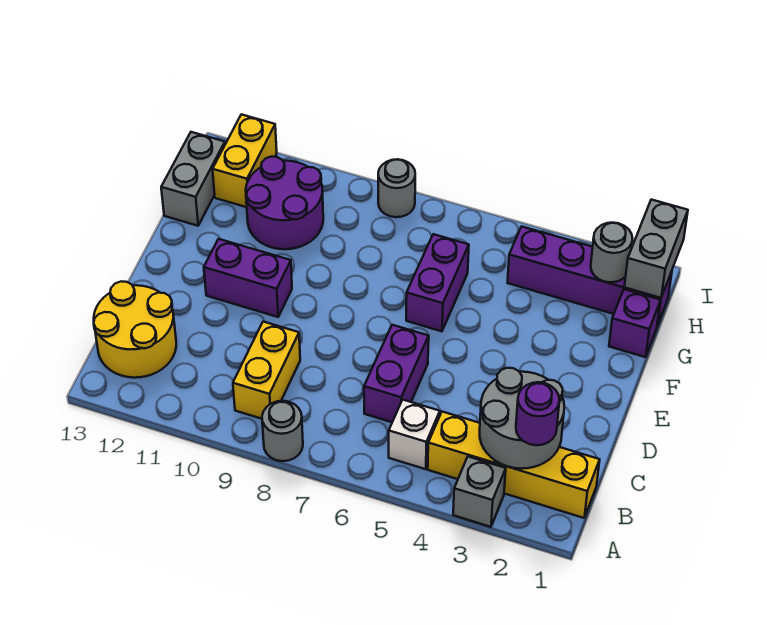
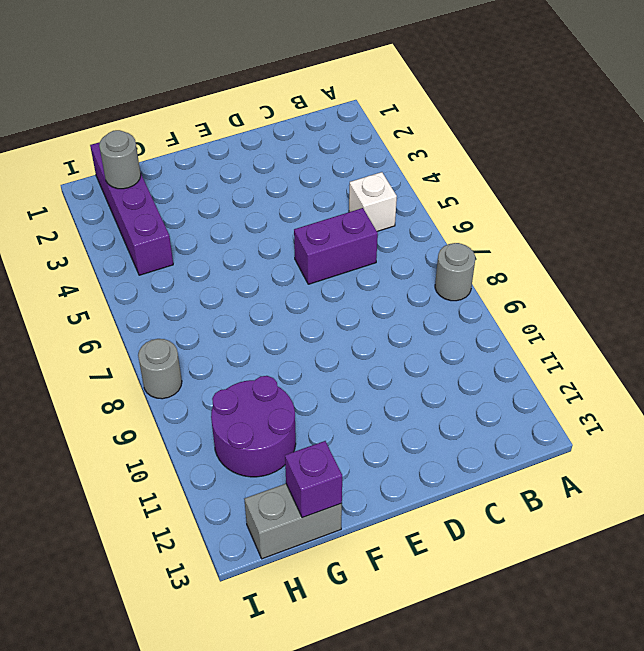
purple 1x1 brick [285,441,342,518] -> purple 1x1 brick moved to [609,289,661,357]
none -> grey 1x1 brick [453,457,506,527]
none -> yellow 1x4 brick [428,412,600,518]
none -> yellow 1x2 brick [233,322,300,419]

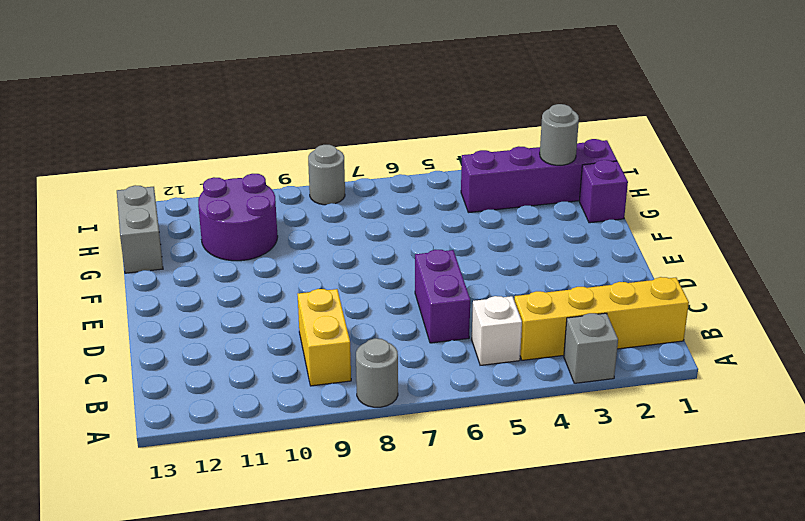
none -> yellow 2x2 round brick [94,282,176,378]
none -> purple 1x2 brick [204,239,292,317]
none -> purple 1x2 brick [406,234,469,331]

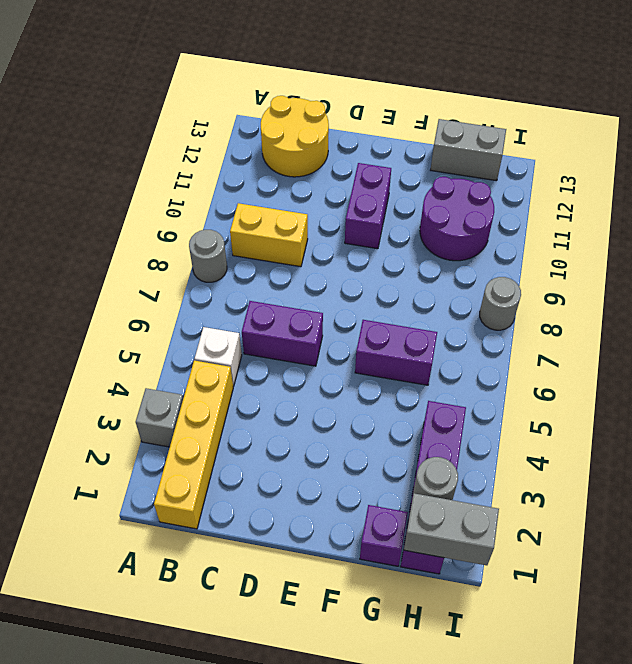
none -> yellow 1x2 brick [213,114,277,207]
none -> grey 2x2 round brick [480,368,564,469]
none -> purple 1x1 round brick [516,382,559,445]

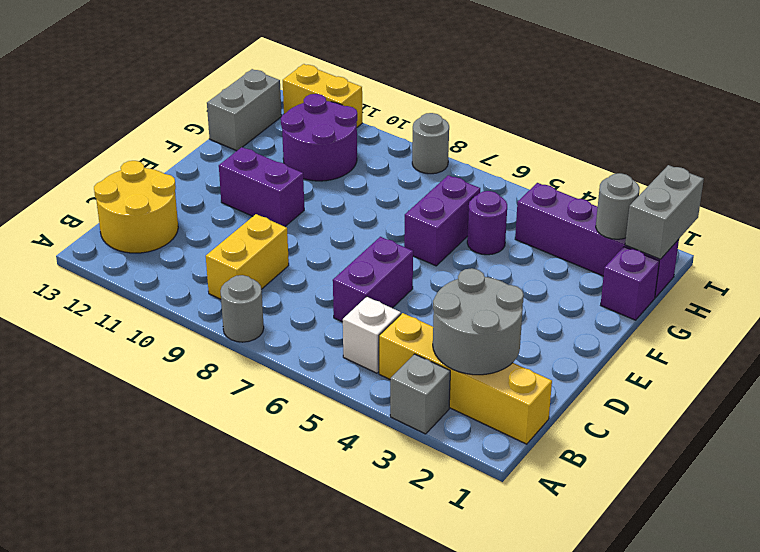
purple 1x1 round brick [467,191,507,255] -> purple 1x1 round brick moved to [516,382,559,445]
yellow 1x2 brick [283,64,362,127] -> yellow 1x2 brick turned to [213,114,277,207]

